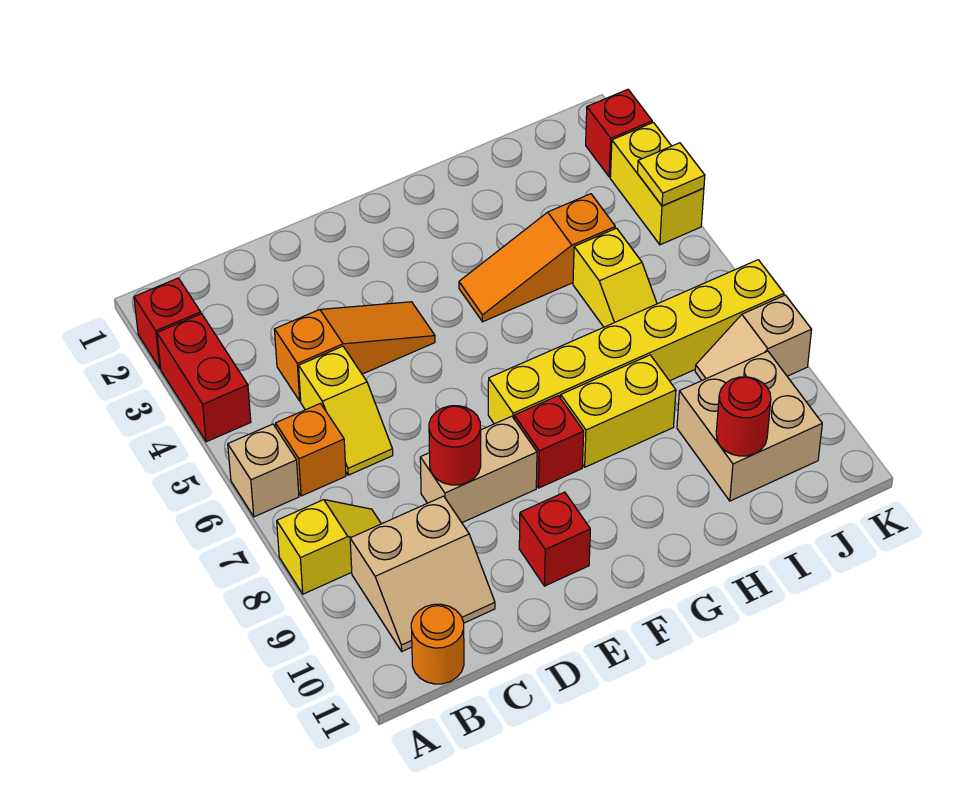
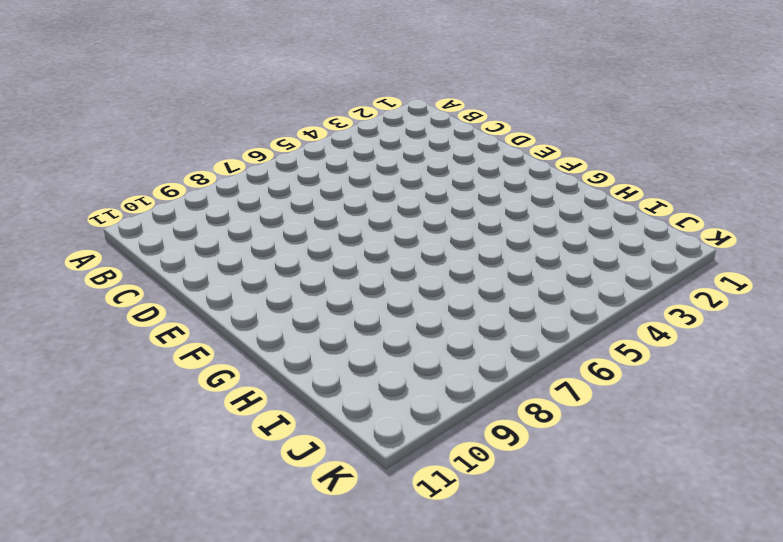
none -> red 1x1 brick [134,278,201,369]
none -> red 1x2 brick [157,314,251,442]
none -> tan 1x1 brick [228,424,299,517]

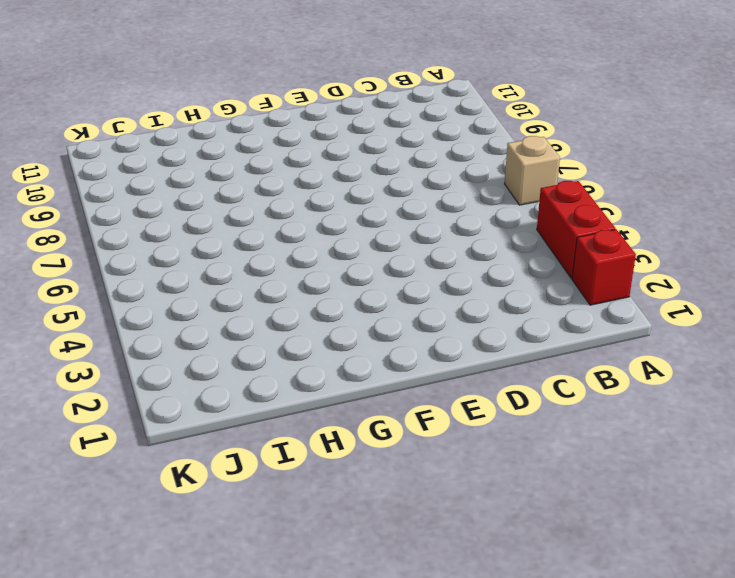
none -> yellow 1x2 slope [277,500,381,594]
none -> orange 1x1 brick [276,403,346,496]
none -> tan 2x2 slope [350,496,495,651]

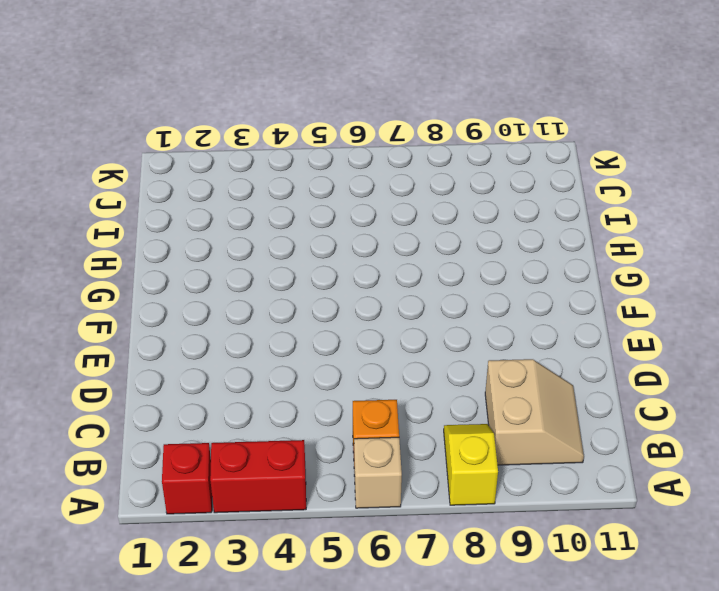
none -> orange 1x1 round brick [411,604,464,684]
none -> orange 1x3 slope [274,302,435,401]
none -> yellow 1x2 slope [299,346,393,475]

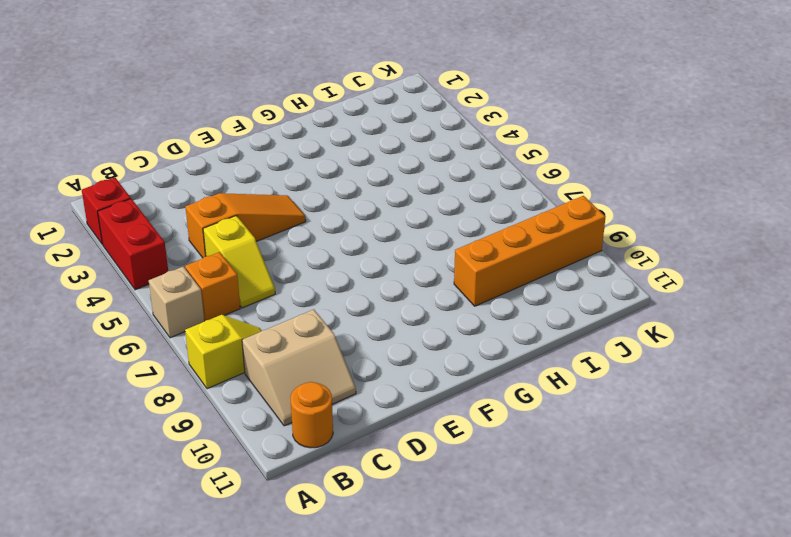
orange 1x4 brick [454,196,605,306] -> tan 2x2 brick [677,351,822,501]
none -> tan 1x2 brick [420,416,537,523]
none -> red 1x1 brick [519,492,590,586]
none -> yellow 1x6 brick [488,260,784,424]

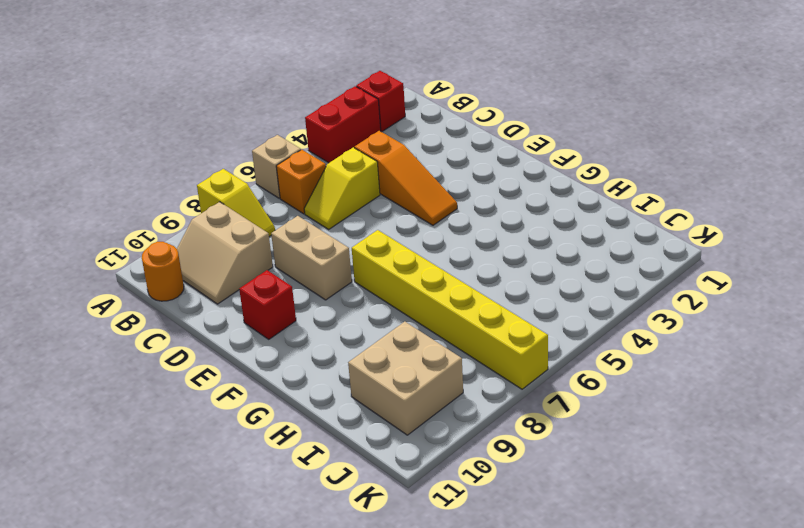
none -> red 1x1 brick [514,396,584,488]
none -> orange 1x3 slope [459,194,615,322]
none -> yellow 1x2 brick [561,355,676,467]

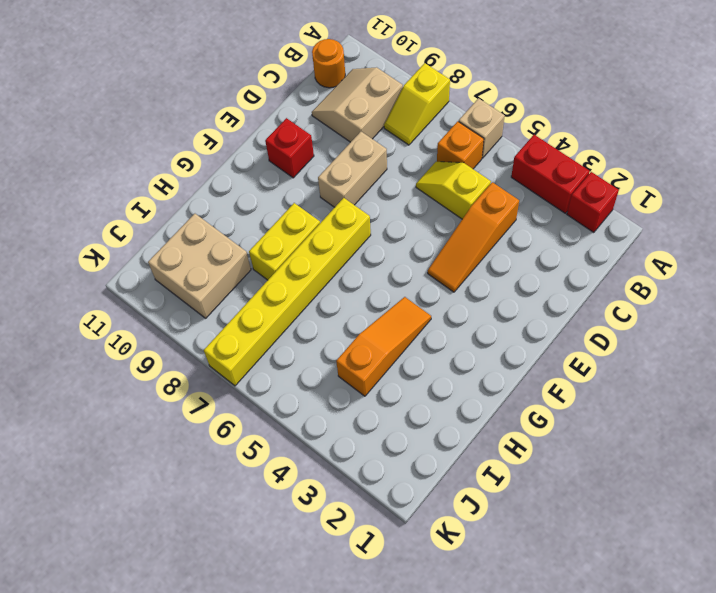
none -> red 1x1 brick [514,396,584,488]
none -> yellow 1x2 slope [573,228,657,327]
none -> tan 1x2 slope [695,295,812,380]

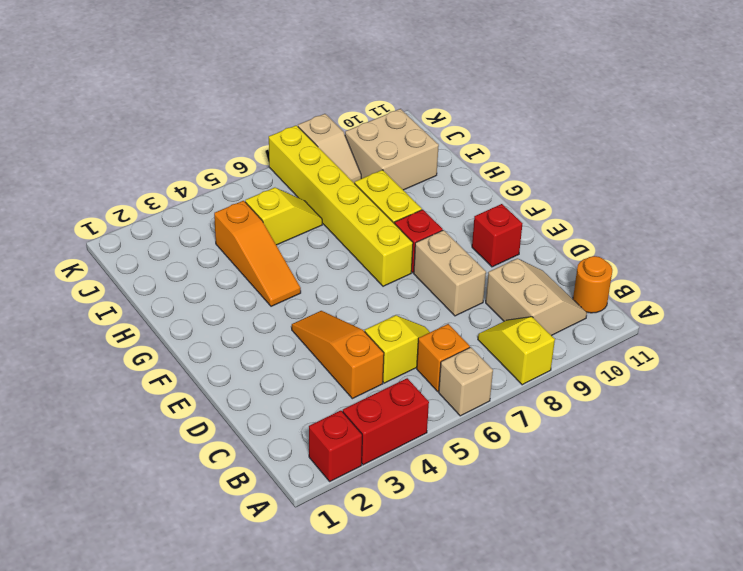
none -> red 1x1 brick [586,89,652,177]
none -> yellow 1x2 brick [610,122,704,245]
none -> red 1x1 round brick [429,406,481,485]

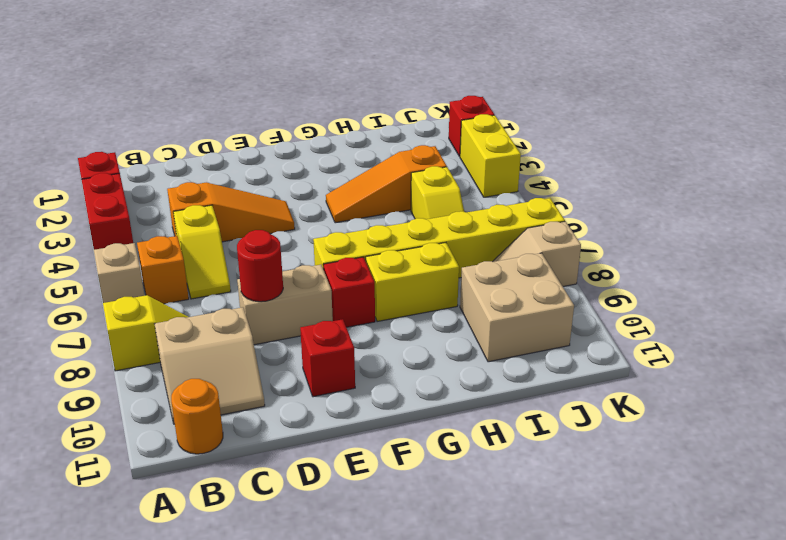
none -> red 1x1 round brick [716,377,771,456]
none -> yellow 1x1 plate [637,143,705,206]

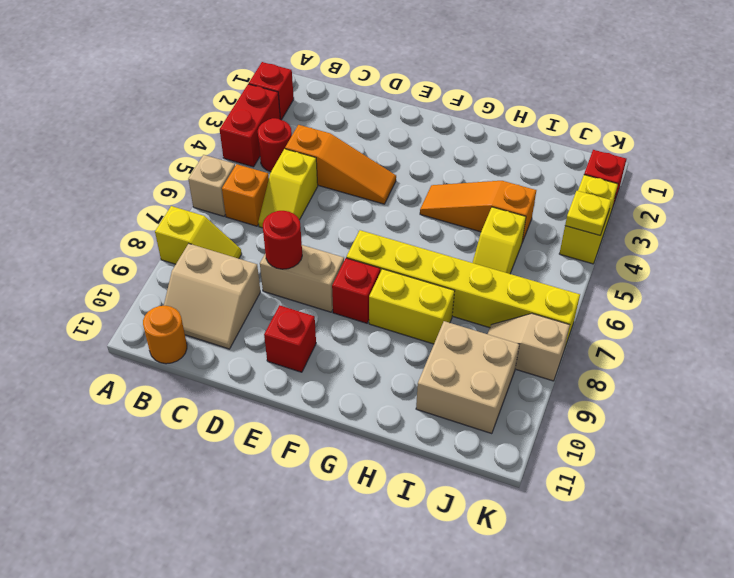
red 1x1 round brick [258,118,292,172] -> red 1x1 round brick moved to [716,377,771,456]

